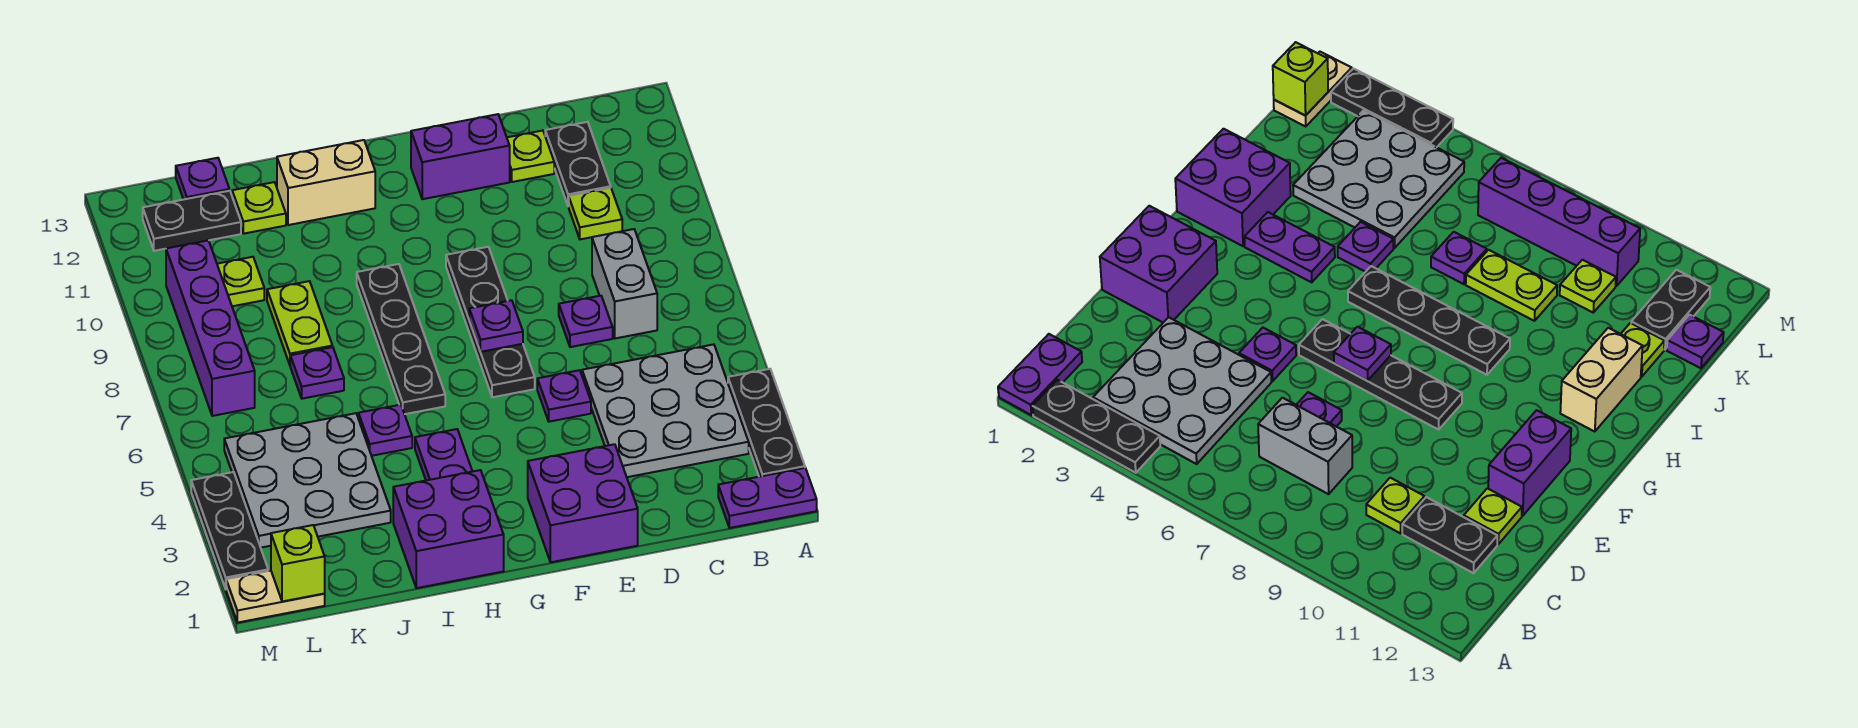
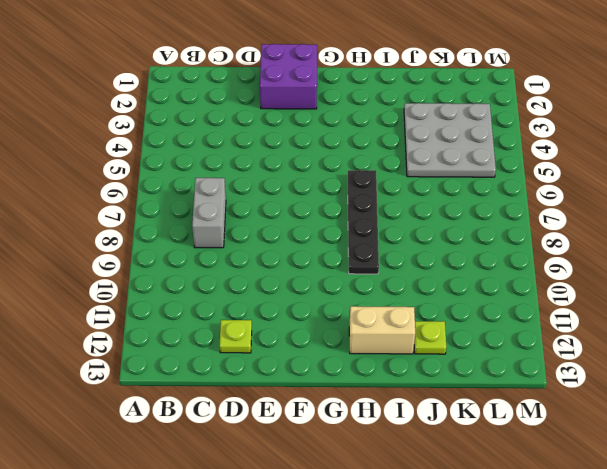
none -> purple 1x2 plate [718,468,817,528]
none -> black 1x3 plate [728,369,805,477]
none -> grey 3x3 plate [582,344,749,477]

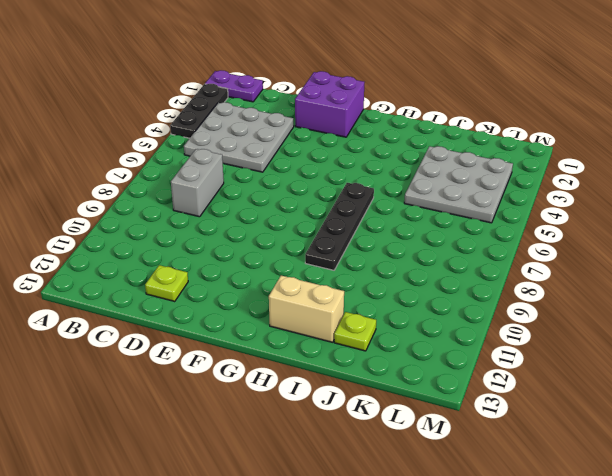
none -> lime 1x1 plate [569,188,622,239]
none -> black 1x2 plate [545,122,611,206]
none -> purple 1x1 plate [559,296,613,347]

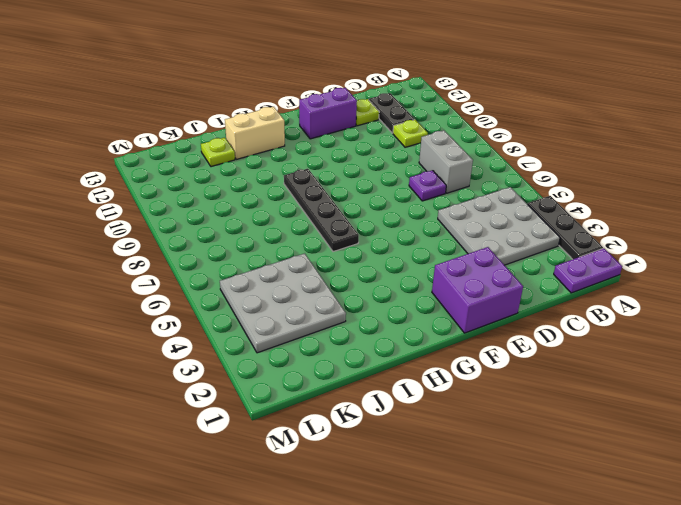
none -> purple 1x1 plate [537,370,591,422]
none -> black 1x4 plate [446,247,535,397]
none -> purple 2x2 brick [393,470,504,588]

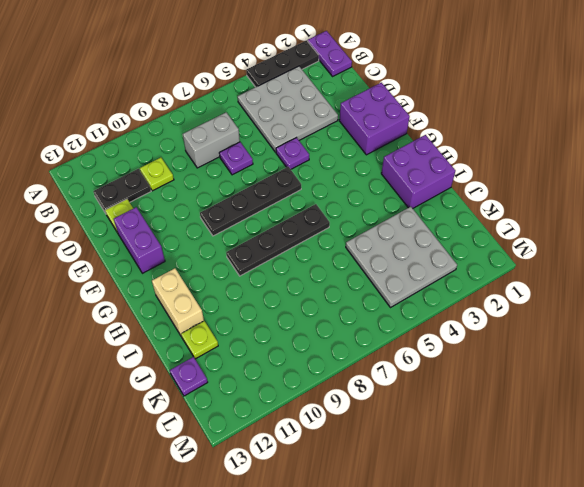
none -> purple 1x2 plate [415,429,472,480]
none -> purple 1x1 plate [358,405,412,456]
none -> purple 1x1 plate [290,347,344,399]

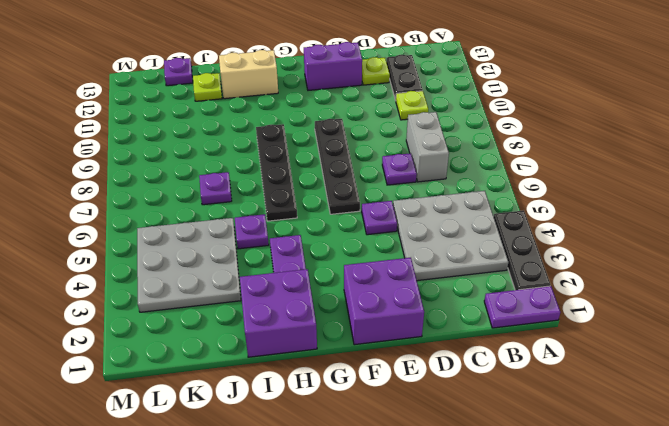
none -> lime 1x2 plate [267,281,332,365]
none -> lime 1x1 plate [217,257,264,306]
none -> black 1x2 plate [143,191,241,251]

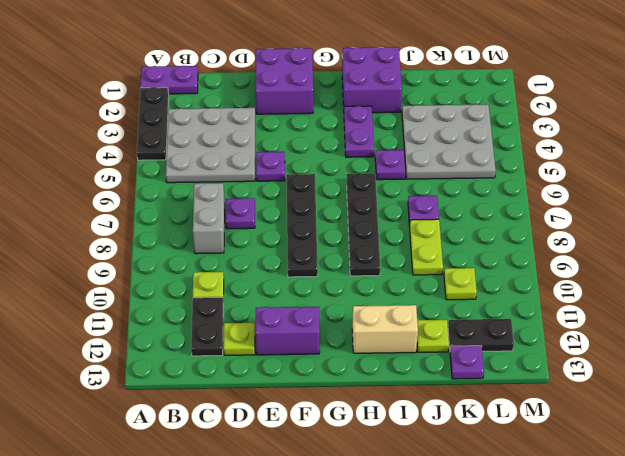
none -> tan 1x2 plate [226,571,325,623]
none -> purple 1x4 brick [166,240,255,416]
none -> black 1x3 plate [191,472,268,589]

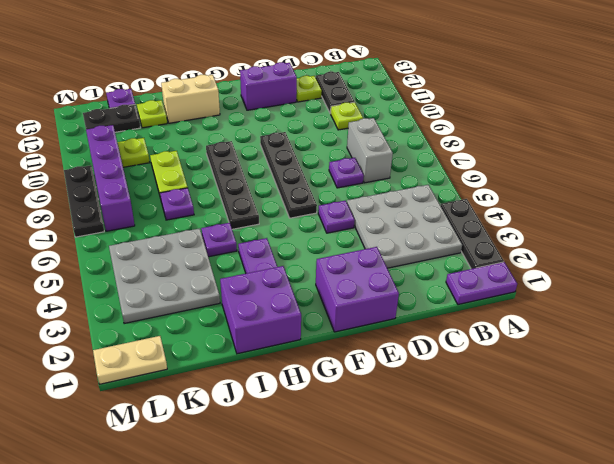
black 1x3 plate [64,165,104,237] -> black 1x3 plate moved to [191,472,268,589]
none -> purple 1x1 plate [469,300,523,352]
none -> lime 1x1 brick [271,525,325,602]

